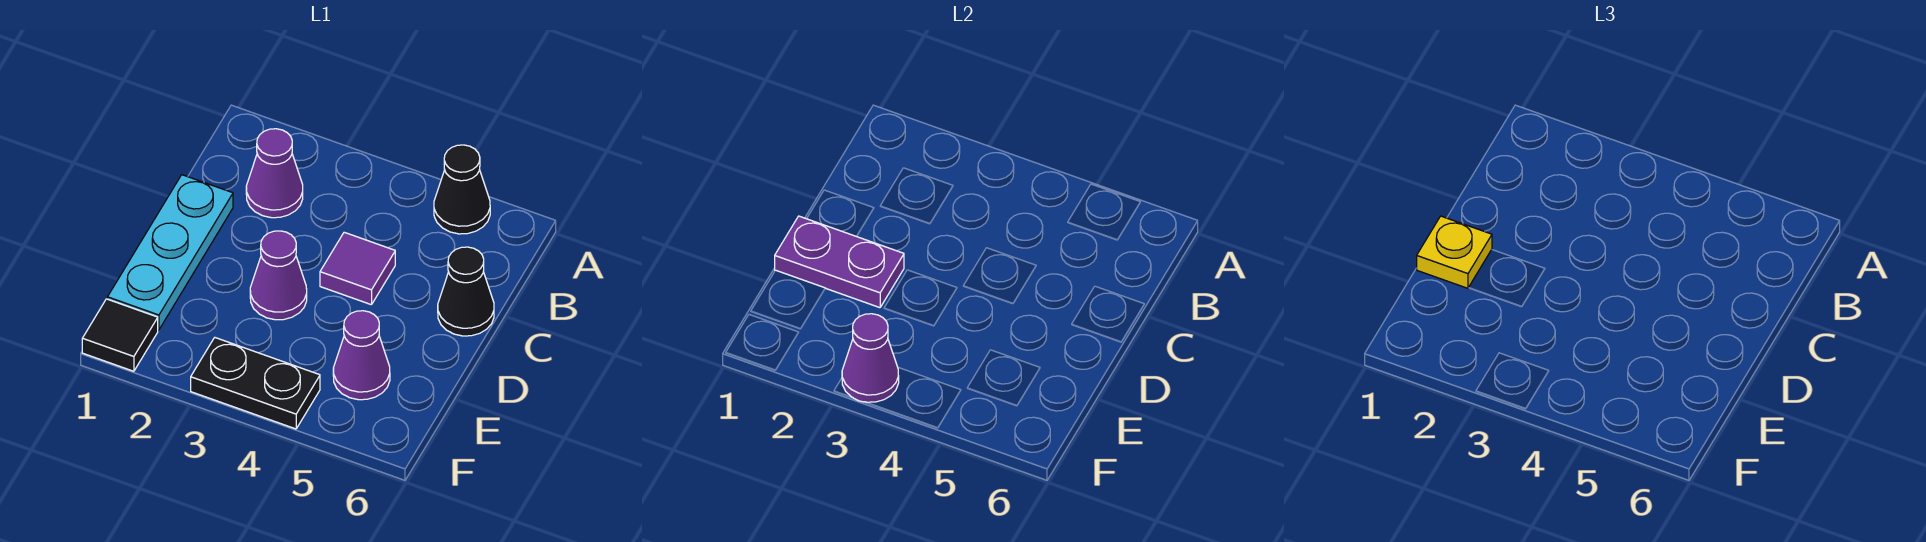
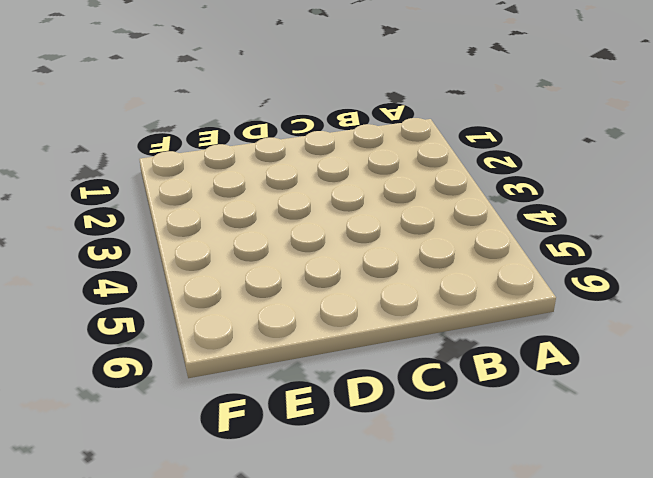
none -> black 1x1 cone [434,145,490,234]
none -> purple 1x1 cone [246,129,303,218]
none -> cyan 1x3 plate [108,175,233,330]

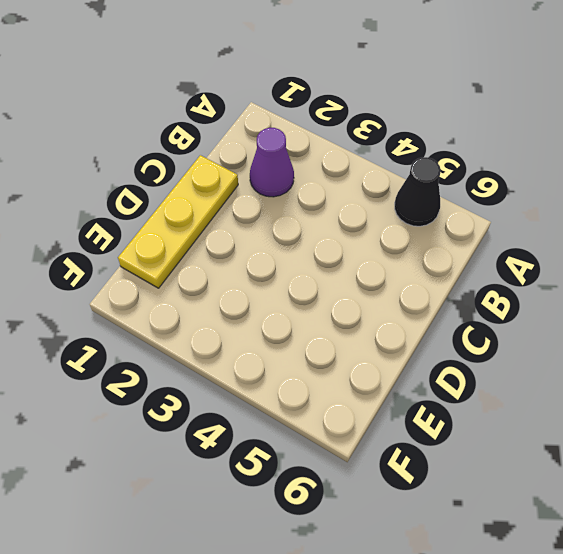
yellow 1x3 plate [118,155,238,288] -> cyan 1x3 plate [108,175,233,330]
none -> purple 1x1 tile [320,232,395,305]
none -> black 1x1 cone [438,247,494,336]
none -> purple 1x1 cone [250,231,307,320]

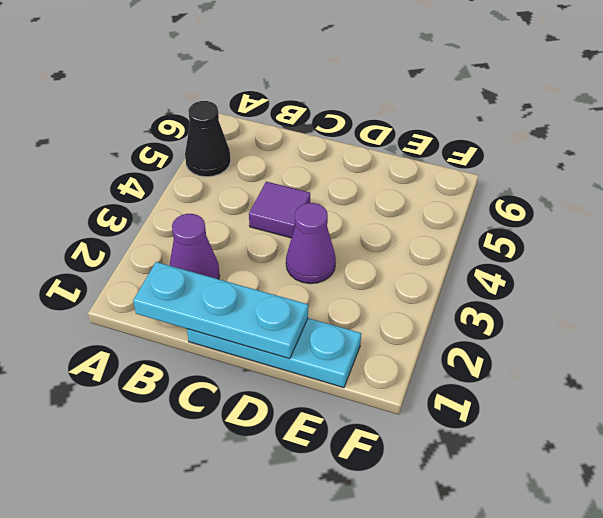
cyan 1x3 plate [133,262,308,359] -> purple 1x2 plate [775,216,904,308]
none -> black 1x1 cone [438,247,494,336]
none -> purple 1x1 cone [333,311,390,400]
none -> black 1x1 tile [82,299,158,371]

